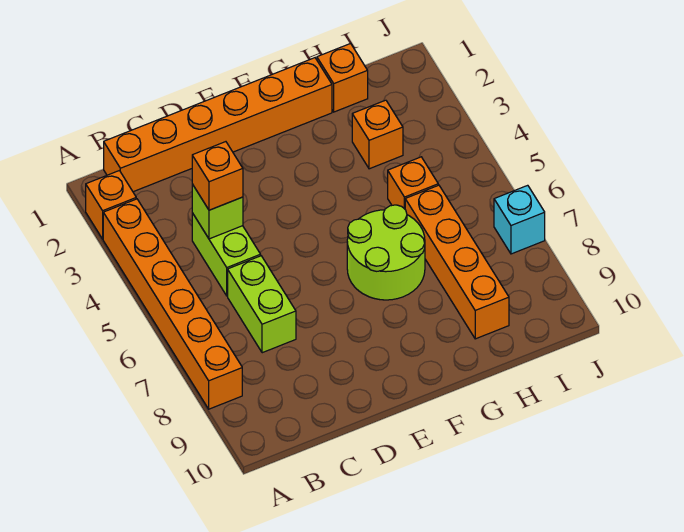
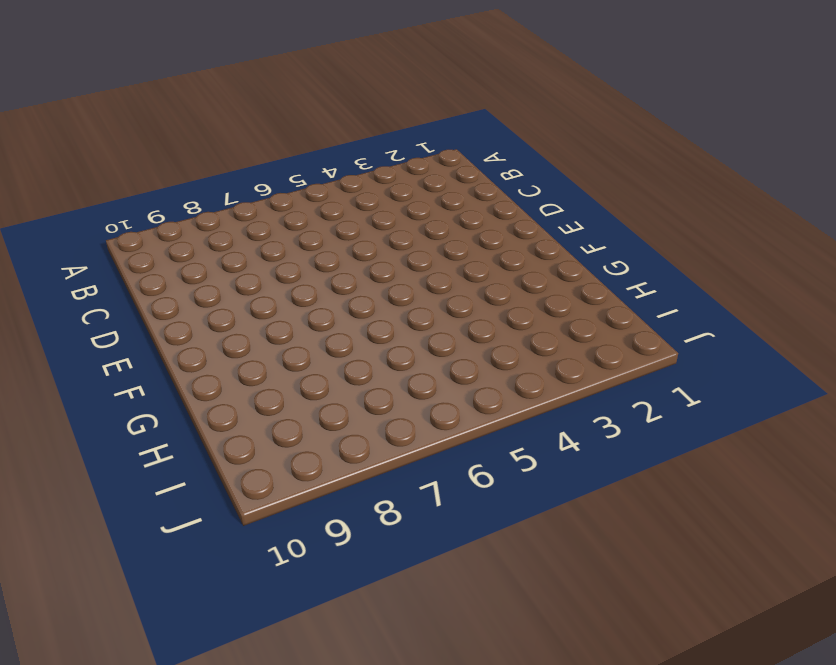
none -> orange 1x1 brick [86,171,136,239]
none -> orange 1x6 brick [103,199,242,409]
none -> orange 1x6 brick [104,58,332,192]

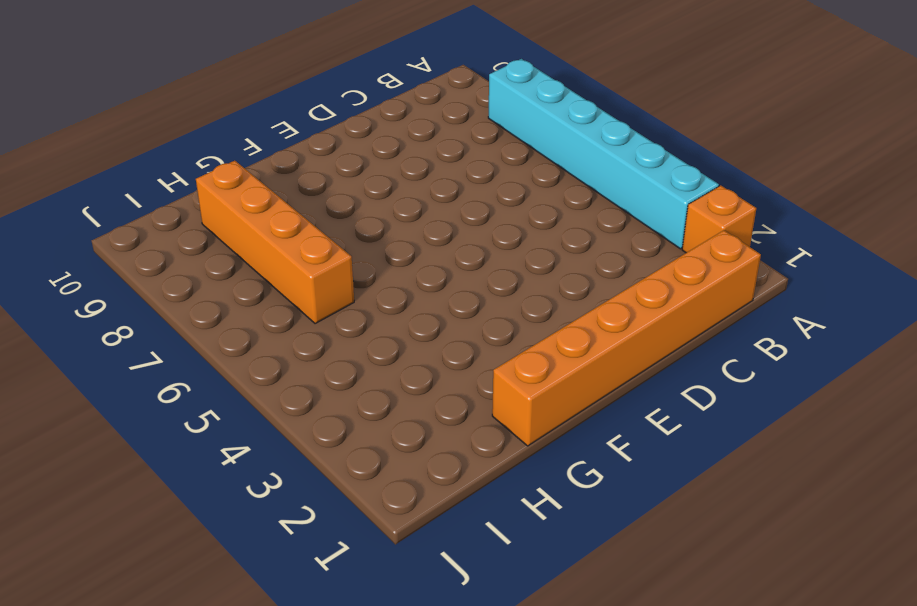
cyan 1x6 brick [488,59,719,249] -> orange 1x6 brick [103,199,242,409]
none -> lime 1x2 brick [192,213,261,296]
none -> lime 1x2 brick [228,256,296,353]
none -> lime 2x2 round brick [347,205,425,300]

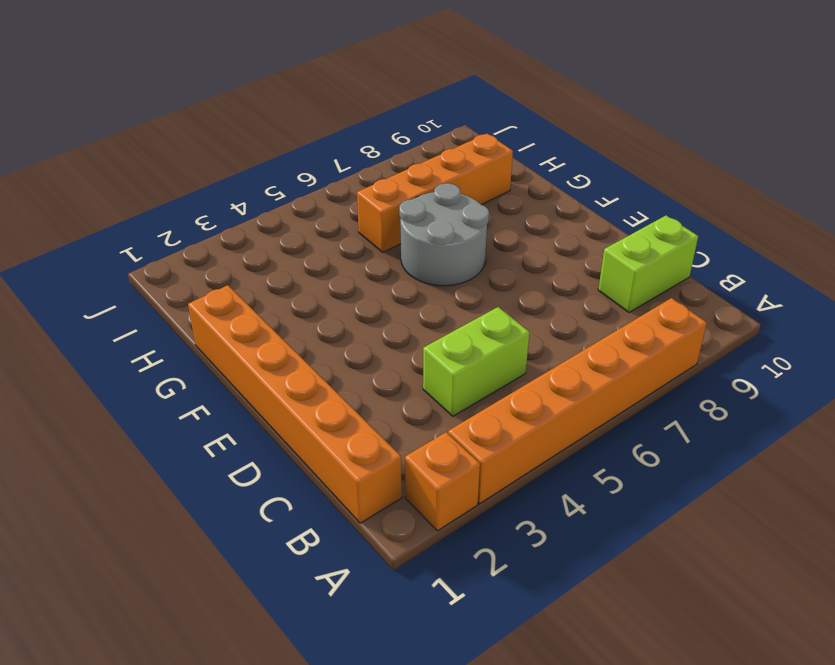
lime 1x2 brick [598,215,698,313] -> lime 1x2 brick moved to [228,256,296,353]
grey 2x2 round brick [399,183,489,286] -> lime 2x2 round brick [347,205,425,300]
none -> orange 1x1 brick [317,44,368,112]
none -> orange 1x1 brick [352,100,403,169]
none -> orange 1x1 brick [388,157,438,209]

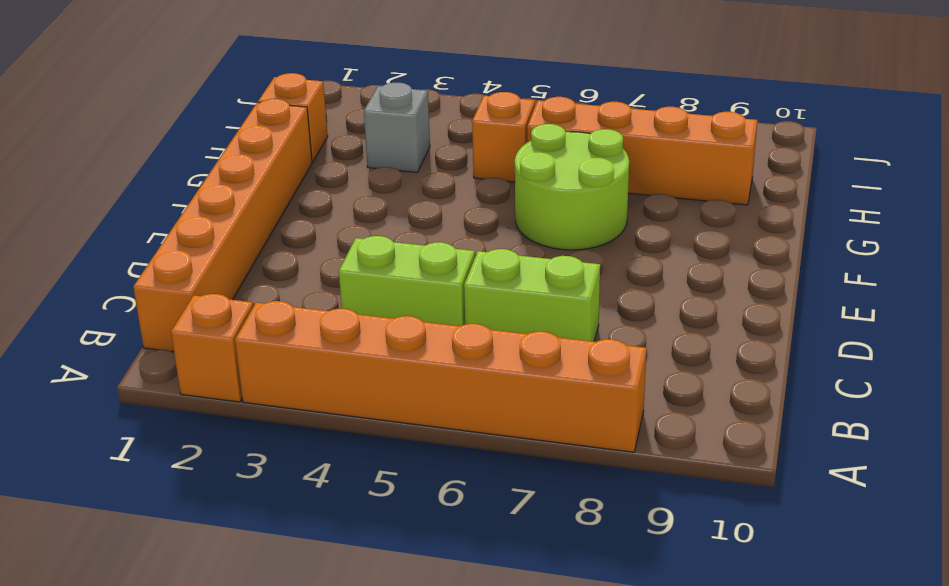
grey 1x1 brick [364,83,430,173] -> orange 1x1 brick [352,100,403,169]
none -> cyan 1x1 brick [494,185,545,254]
none -> lime 1x1 brick [192,184,243,239]
none -> orange 1x1 brick [192,142,243,210]

